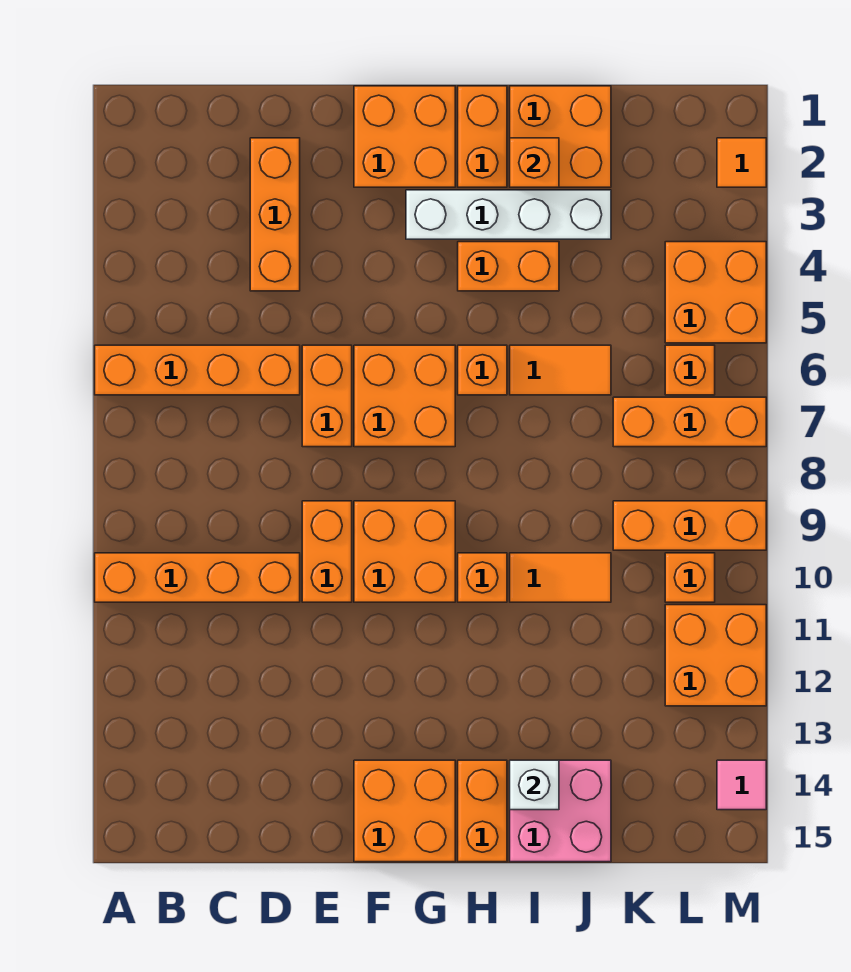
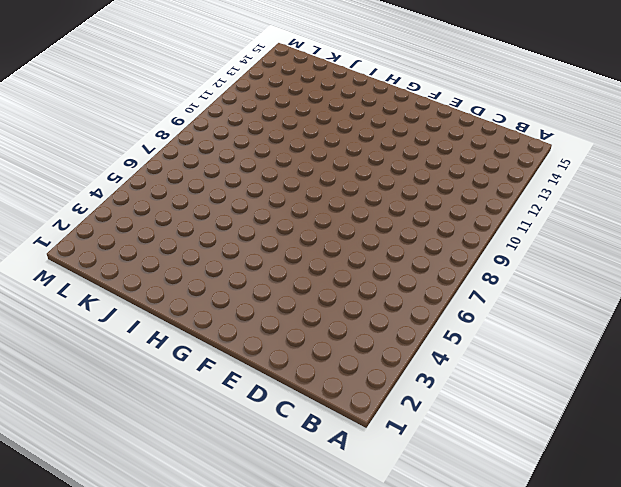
none -> orange 1x4 brick [95,345,300,395]
none -> orange 1x4 brick [95,553,300,602]
none -> orange 1x3 brick [250,138,300,291]

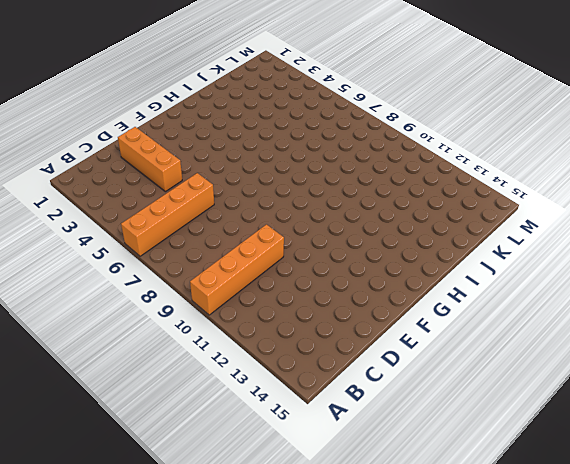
none -> orange 1x2 brick [302,345,352,447]
none -> orange 1x2 brick [302,501,352,602]
none -> orange 2x2 brick [354,86,455,187]

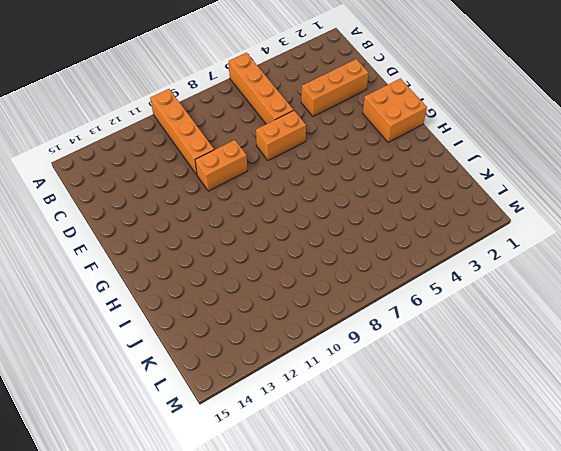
none -> orange 2x2 brick [354,345,455,447]
none -> orange 2x2 brick [354,501,455,602]
none -> orange 2x2 brick [354,760,455,862]

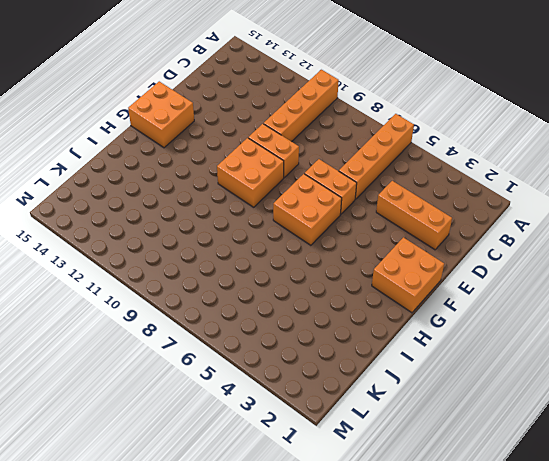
none -> white 1x4 brick [406,190,611,239]
none -> orange 1x2 brick [458,86,507,187]
none -> orange 1x2 brick [458,242,559,291]

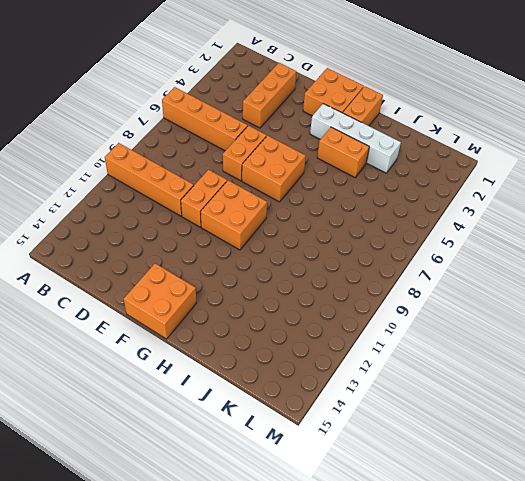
none -> orange 1x1 brick [458,345,507,395]
none -> orange 1x1 brick [458,553,507,602]
none -> orange 1x2 brick [458,760,507,862]

